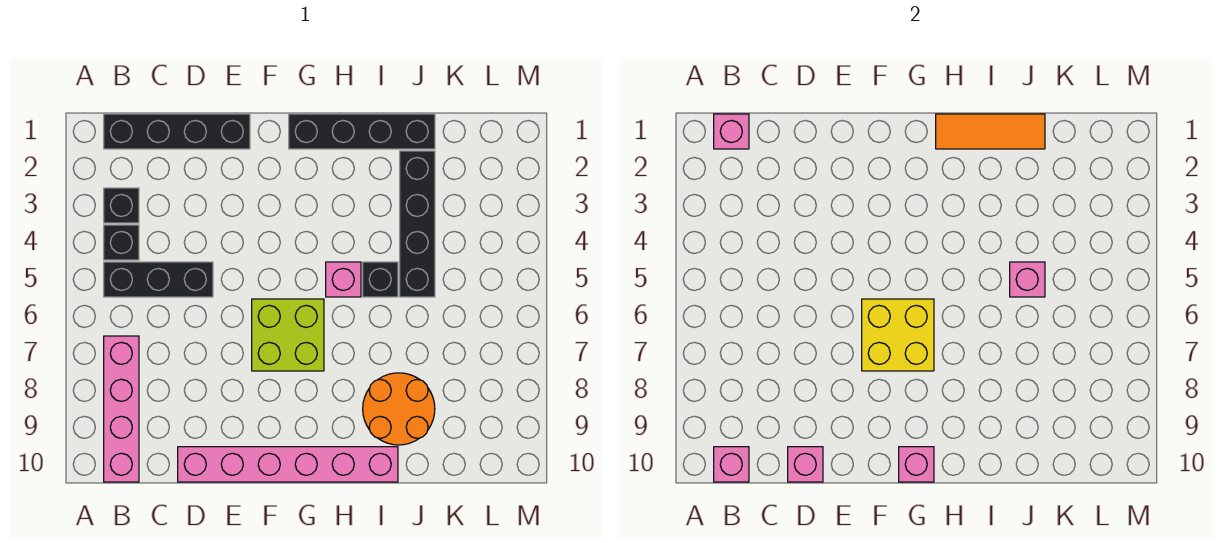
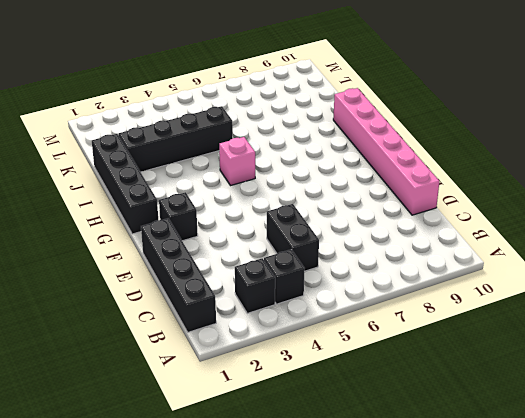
black 1x2 brick [267,204,319,271] -> black 1x3 brick [104,262,213,297]
black 1x1 brick [159,192,198,241] -> black 1x1 brick moved to [363,262,398,297]
none -> pink 1x4 brick [104,336,139,482]
none -> lime 2x2 brick [252,299,324,371]
none -> orange 2x2 round brick [363,373,435,445]

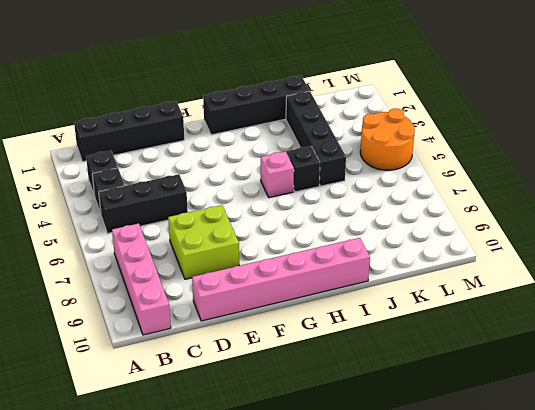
lime 2x2 brick [168,205,239,279] -> lime 2x2 brick moved to [252,299,324,371]
orange 2x2 round brick [360,108,415,170] -> orange 2x2 round brick moved to [363,373,435,445]
none -> pink 1x1 brick [714,114,749,149]
none -> pink 1x1 brick [714,447,749,482]
none -> pink 1x1 brick [788,447,823,482]

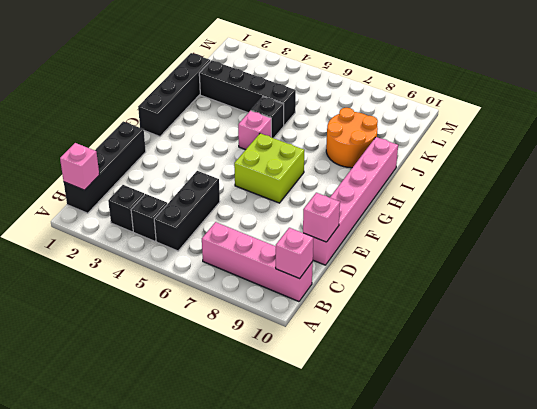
none -> yellow 2x2 brick [862,299,934,371]
none -> pink 1x1 brick [899,447,934,482]
none -> orange 1x3 tile [936,114,1045,149]

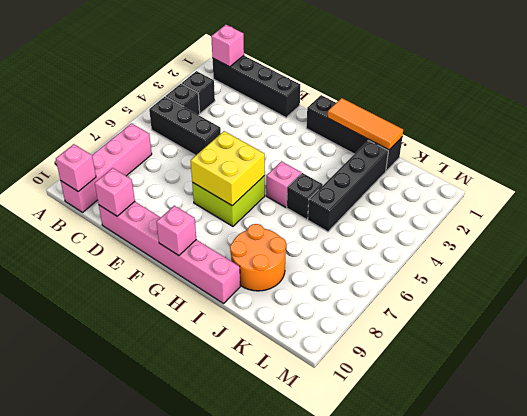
none -> pink 1x1 brick [1010,262,1045,297]

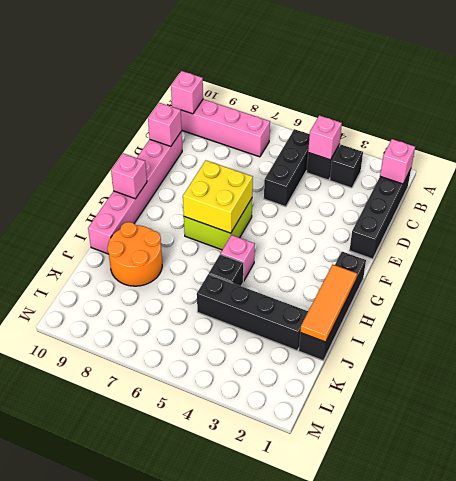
pink 1x1 brick [308,115,342,160] -> pink 1x1 brick moved to [1010,262,1045,297]

